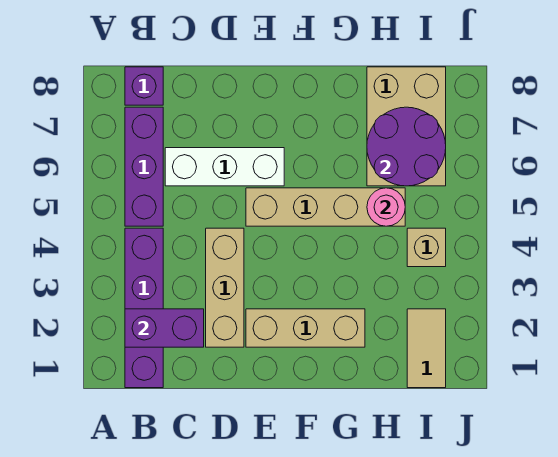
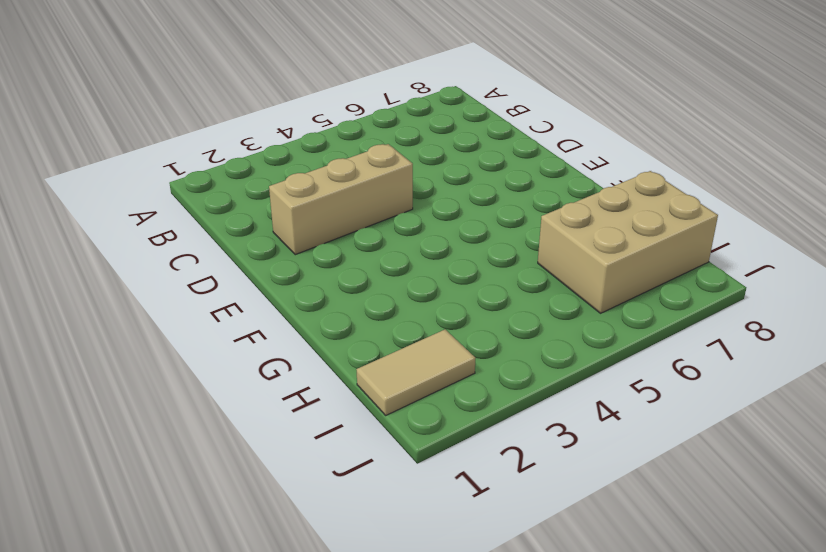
none -> purple 1x4 brick [125,228,163,388]
none -> purple 1x3 brick [125,107,163,226]
none -> purple 1x1 brick [125,67,163,105]

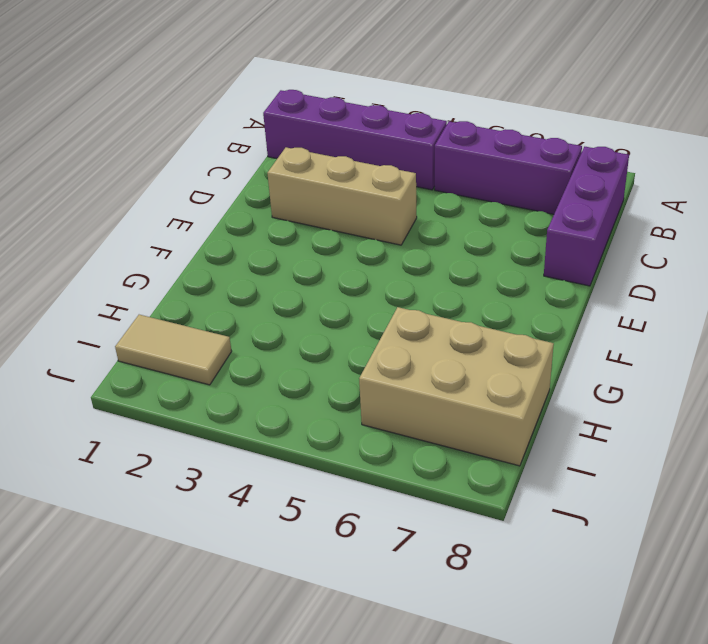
purple 1x3 brick [544,147,629,286] -> purple 1x1 brick [125,67,163,105]
none -> white 1x3 brick [165,148,284,186]
none -> tan 1x3 brick [246,309,365,347]
none -> tan 1x4 brick [246,188,405,226]

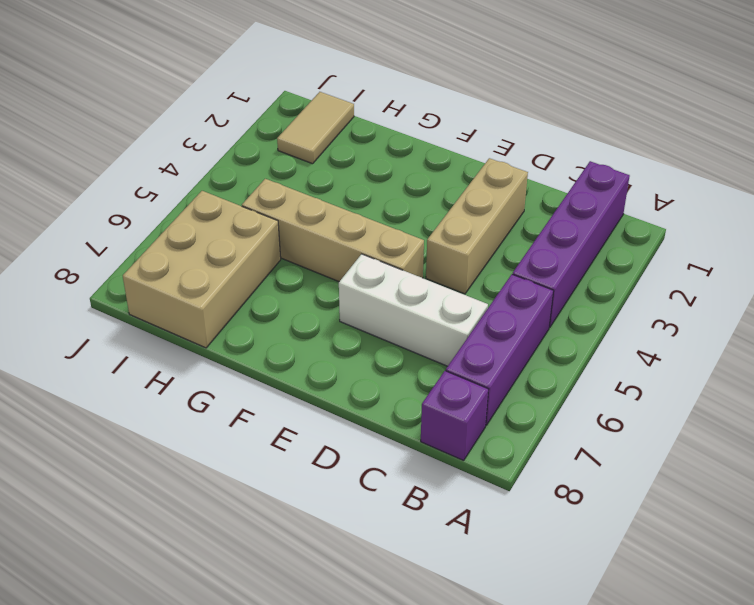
none -> tan 1x3 brick [246,309,365,347]
none -> tan 1x1 brick [407,228,446,267]
none -> purple 1x2 brick [125,309,204,347]

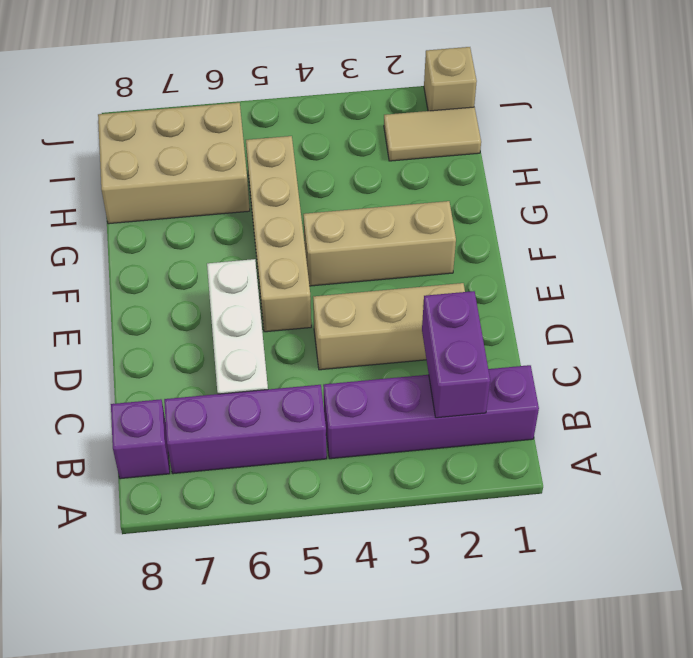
tan 1x3 brick [303,201,456,286] -> tan 1x3 brick turned to [246,309,365,347]
tan 1x1 brick [424,47,477,111] -> tan 1x1 brick moved to [407,228,446,267]
none -> pink 1x1 round brick [367,188,405,226]
none -> purple 2x2 round brick [367,107,446,186]

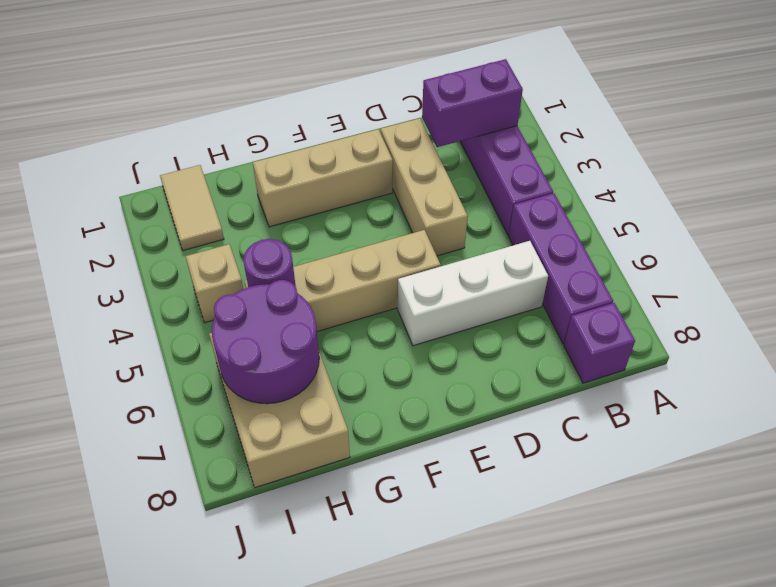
purple 1x1 round brick [243,239,296,287] -> pink 1x1 round brick [367,188,405,226]

